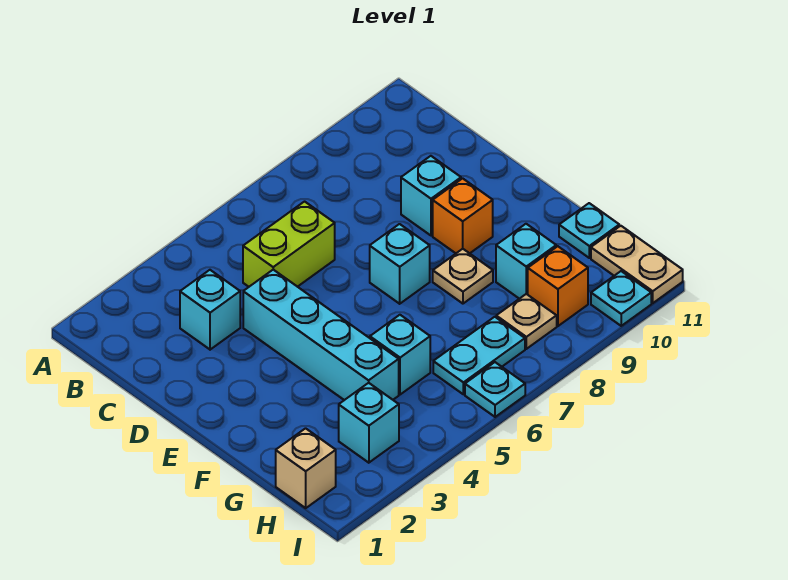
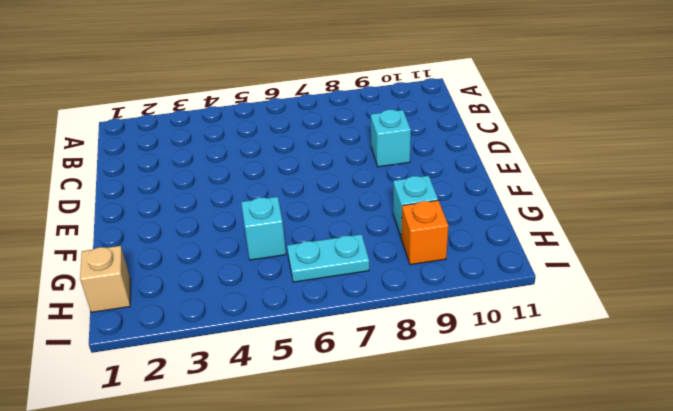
none -> cyan 1x1 brick [180,270,240,350]
none -> lime 1x2 brick [243,202,335,287]
none -> cyan 1x4 brick [243,270,399,400]

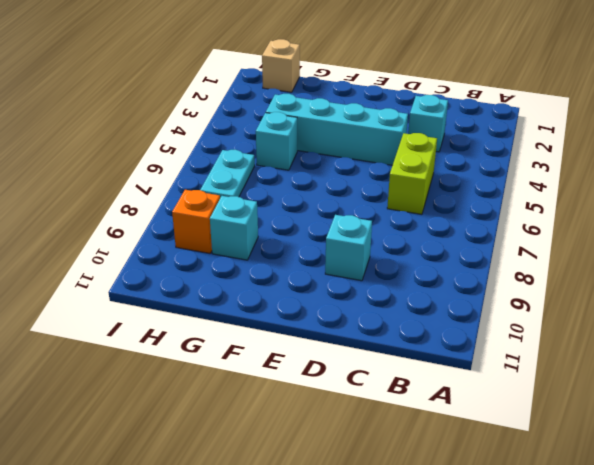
none -> cyan 1x1 brick [370,224,430,304]
none -> orange 1x1 brick [433,178,493,253]
none -> tan 1x1 plate [433,249,493,304]

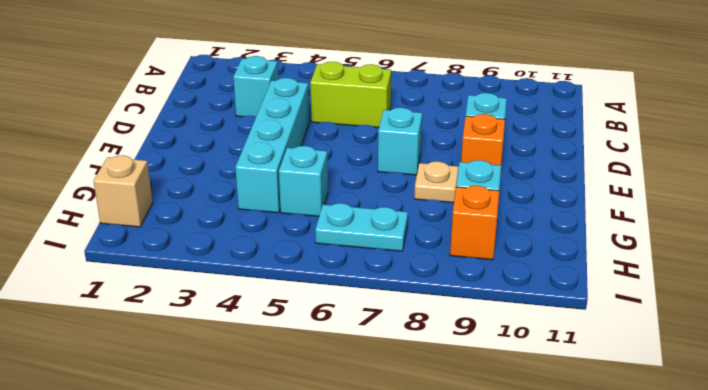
none -> cyan 1x1 plate [559,203,619,258]
none -> cyan 1x1 brick [339,383,399,463]
none -> tan 1x1 plate [496,294,557,349]

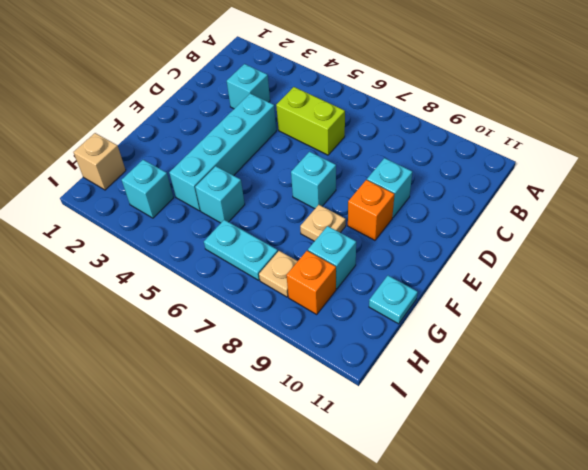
none -> tan 1x2 plate [591,226,683,303]
none -> cyan 1x1 plate [465,362,525,417]
none -> cyan 1x1 plate [591,271,651,326]

